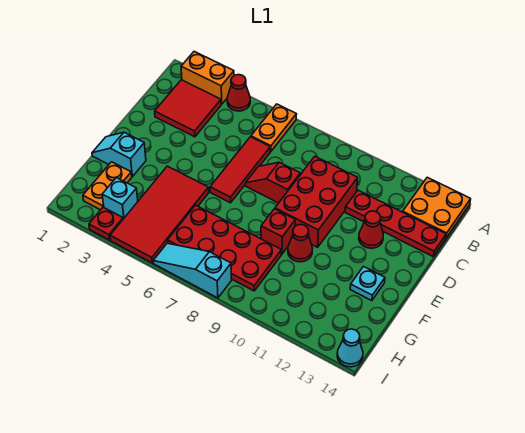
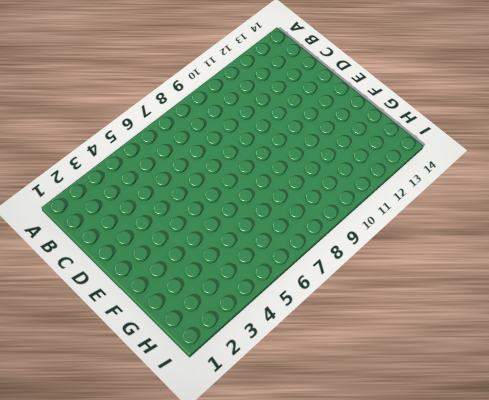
none -> orange 1x2 brick [181,52,234,104]
none -> red 1x1 cone [227,75,250,111]
none -> orange 1x2 plate [251,104,297,152]

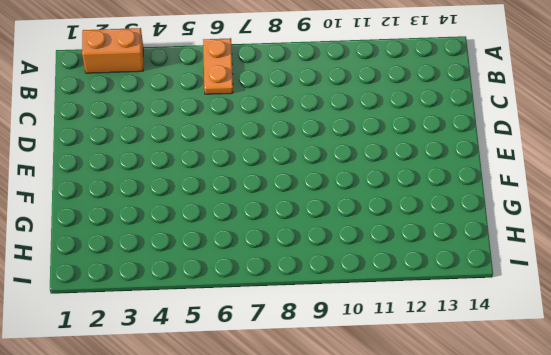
none -> red 1x1 cone [227,75,250,111]
none -> orange 2x2 plate [403,177,471,238]
none -> red 2x2 tile [155,80,221,137]

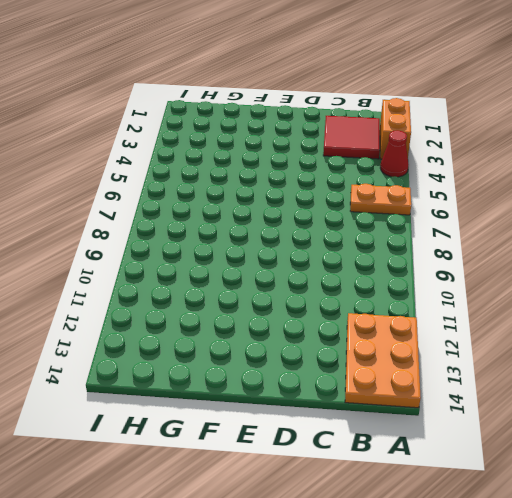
orange 2x3 plate [345,313,421,408] -> orange 2x2 plate [403,177,471,238]
none -> red 1x3 tile [210,137,270,203]
none -> red 2x3 brick [275,157,358,247]
none -> red 1x4 plate [345,190,446,257]

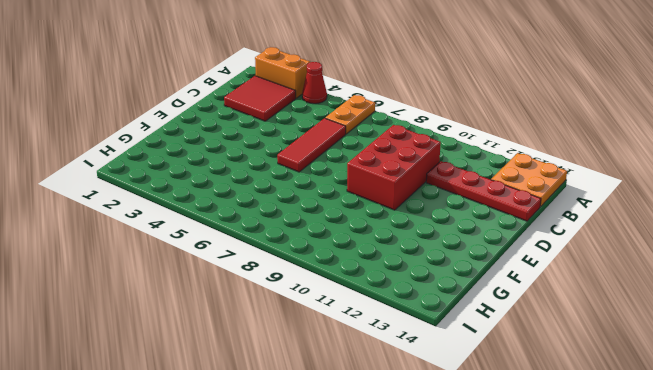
none -> red 1x2 slope [245,162,300,203]
none -> red 1x1 cone [359,211,383,248]
none -> cyan 1x2 slope [92,132,146,177]

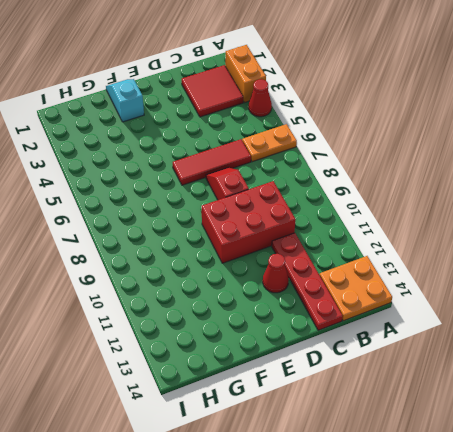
none -> red 2x4 tile [110,166,209,263]
none -> red 1x1 brick [261,209,295,254]
none -> red 1x1 cone [288,225,312,262]

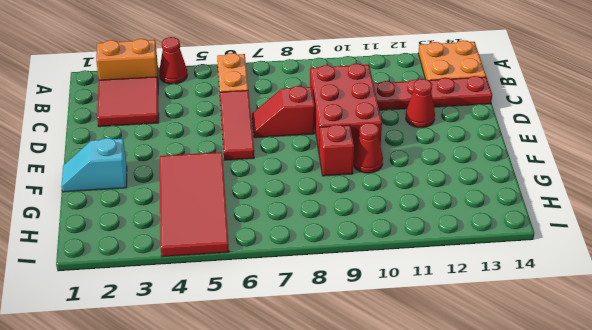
none -> cyan 1x1 plate [350,267,385,301]
none -> orange 1x2 plate [83,162,132,210]
none -> red 2x4 plate [168,205,281,291]

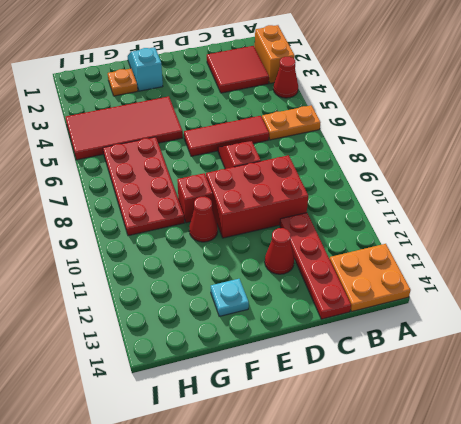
orange 1x1 plate [108,69,138,96] -> orange 1x2 plate [83,162,132,210]
none -> cyan 1x1 brick [102,178,138,219]
none -> red 1x1 plate [89,207,123,240]
none -> cyan 1x3 slope [153,243,232,298]

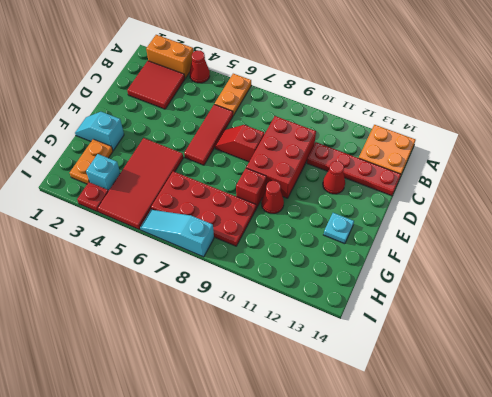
none -> cyan 1x1 cone [337,329,363,367]

